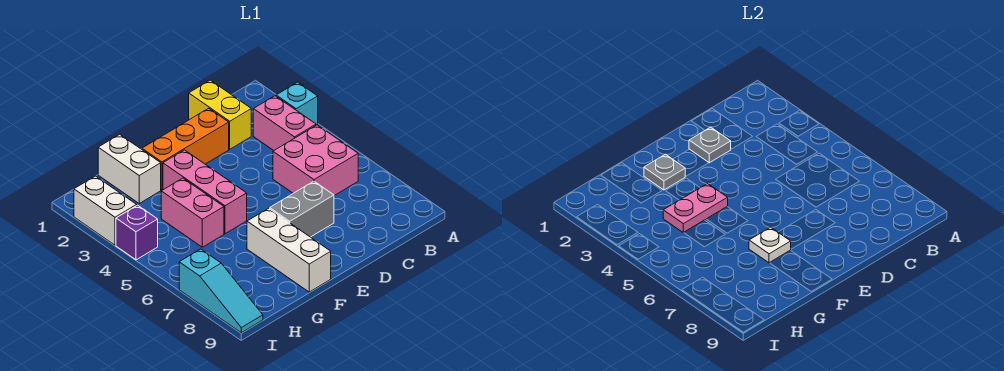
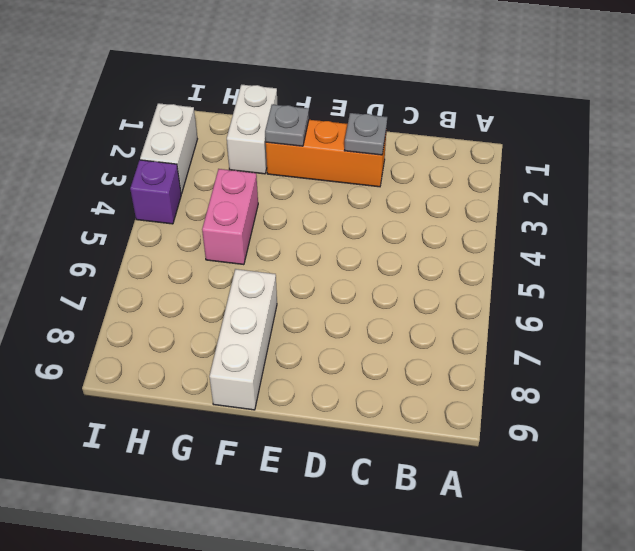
none -> cyan 1x1 brick [276,82,318,125]
none -> pink 1x2 brick [253,96,316,151]
none -> pink 2x2 brick [273,125,358,196]

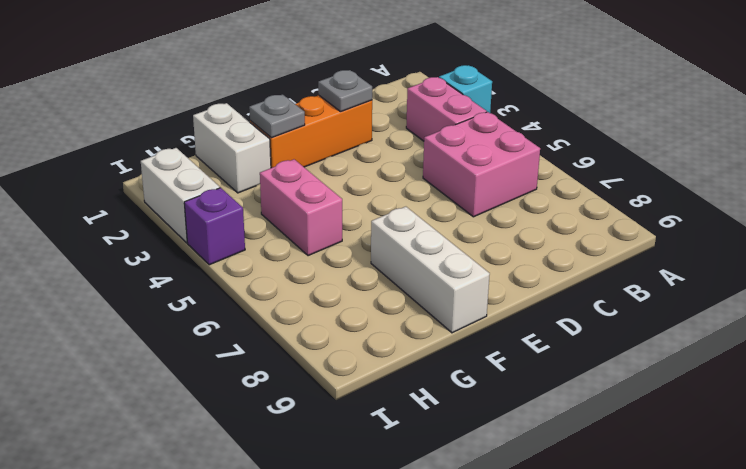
none -> yellow 1x2 brick [189,80,251,149]
none -> grey 1x2 brick [270,181,334,237]
none -> pink 1x3 brick [163,150,247,234]

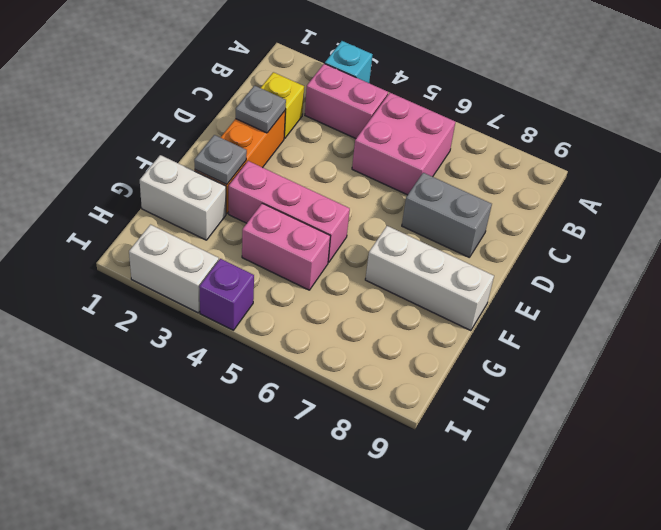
yellow 1x1 brick [261,72,304,138] -> yellow 1x2 brick [189,80,251,149]
grey 1x2 brick [402,173,492,257] -> grey 1x2 brick turned to [270,181,334,237]
none -> cyan 1x3 slope [179,249,263,333]
none -> pink 1x2 plate [663,184,728,233]
none -> white 1x1 plate [749,227,791,263]

